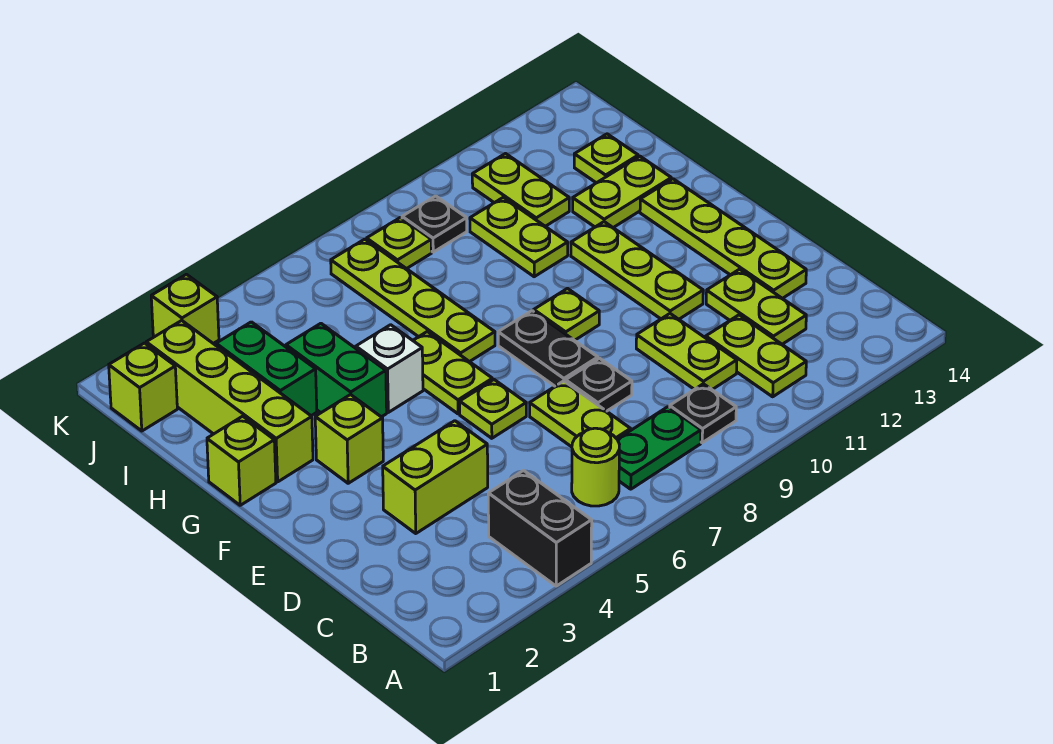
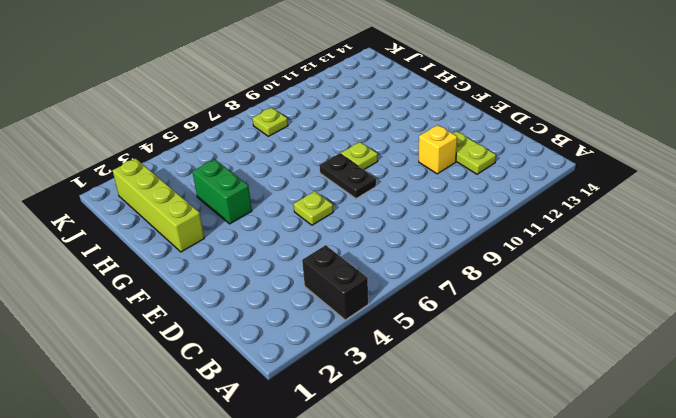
yellow 1x1 brick [419,125,457,174] -> none
none -> lime 1x1 round brick [572,428,619,506]
none -> green 1x2 plate [617,407,701,489]
none -> black 1x1 plate [670,384,736,443]
none -> lime 1x2 plate [706,315,806,397]

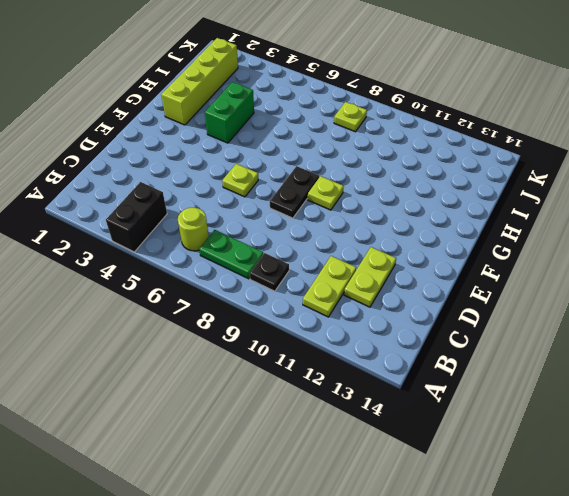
none -> lime 1x2 plate [530,381,631,447]
none -> lime 1x2 plate [636,314,737,389]
none -> lime 1x2 brick [383,421,488,533]
none -> black 1x1 plate [566,358,632,411]

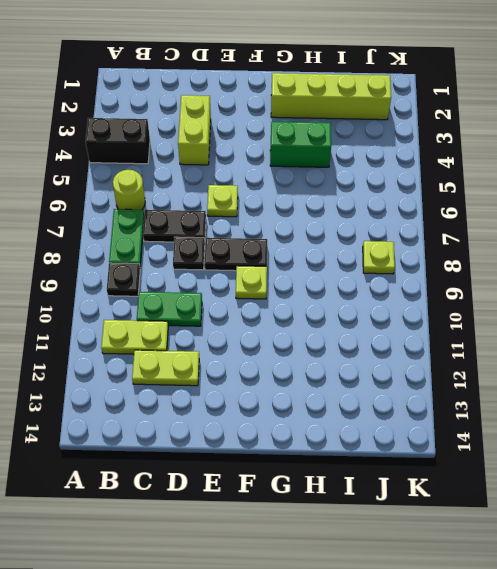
black 1x2 plate [143,210,206,242] -> lime 1x2 plate [530,381,631,447]
green 1x2 plate [137,292,202,326] -> lime 1x2 plate [636,314,737,389]
none -> lime 1x4 plate [640,179,806,298]
none -> lime 1x3 plate [571,222,703,319]
none -> lime 1x1 brick [315,394,383,483]
none -> lime 1x2 plate [413,332,492,414]

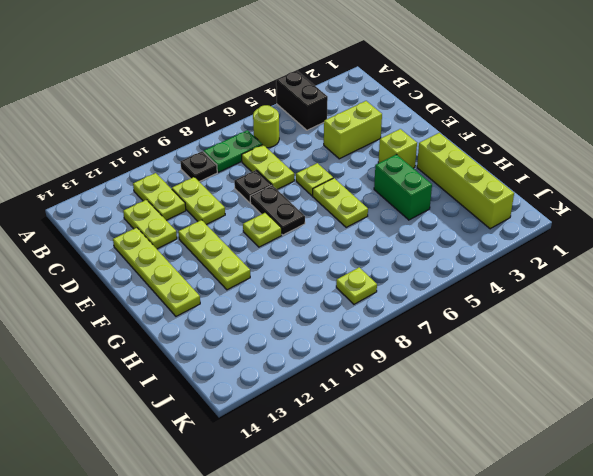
none -> lime 1x1 brick [207,416,276,505]
none -> white 1x1 brick [356,325,423,412]
none -> lime 1x4 plate [331,239,495,362]
none -> green 1x2 brick [216,322,317,416]

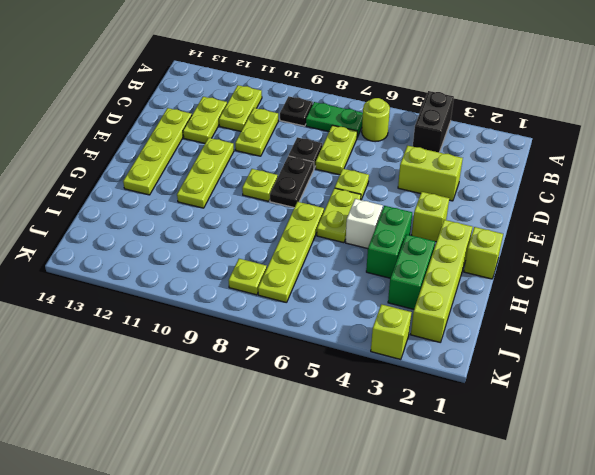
none -> lime 1x2 plate [470,197,568,277]
none -> lime 1x2 plate [573,156,671,227]
none -> lime 1x2 plate [472,154,569,226]
none -> lime 1x1 plate [574,134,638,183]

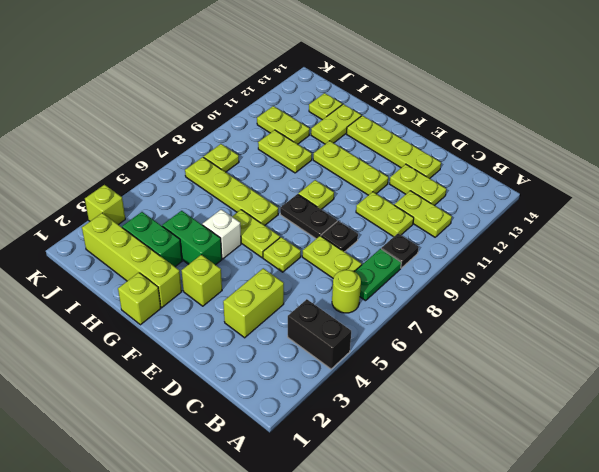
none -> lime 1x1 brick [109,343,177,431]
none -> black 1x1 plate [402,196,467,252]

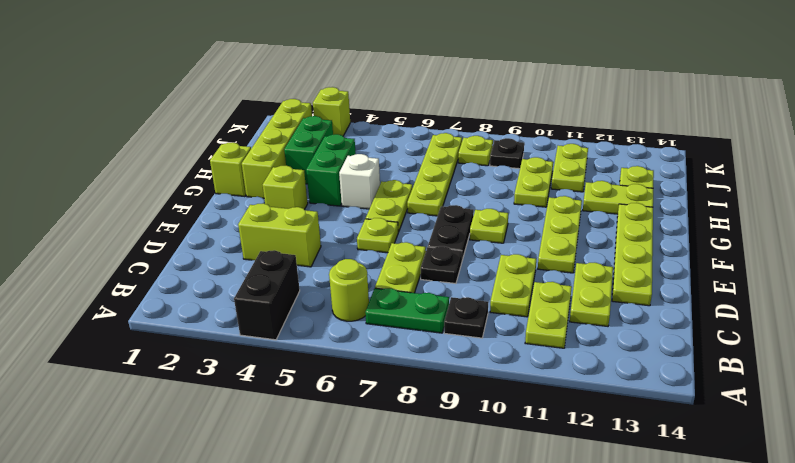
none -> lime 1x1 brick [109,343,177,431]

